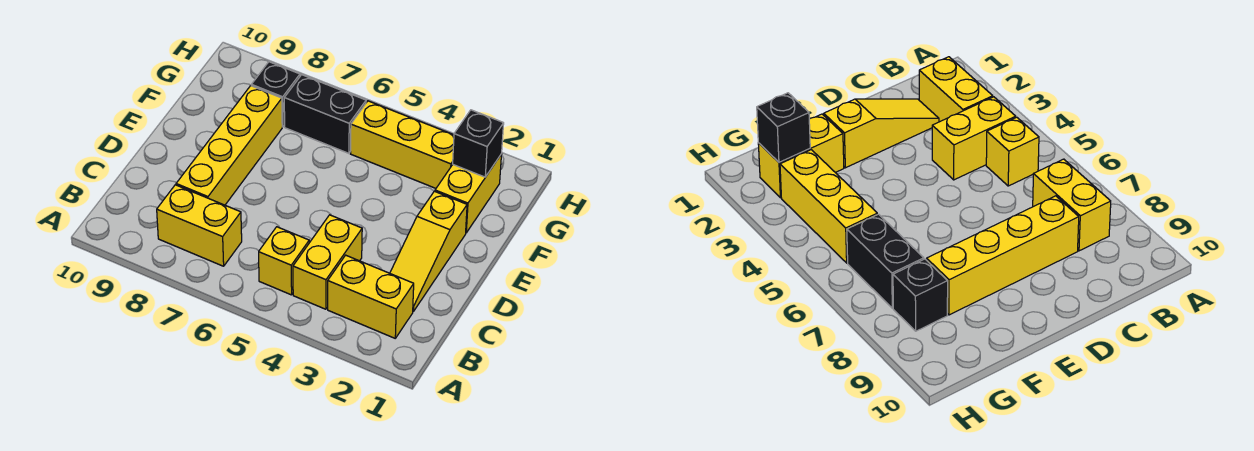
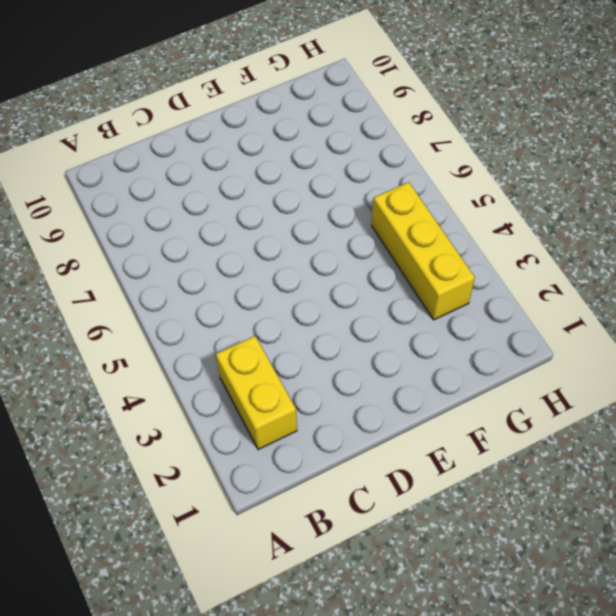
none -> yellow 1x2 brick [293,215,362,309]
none -> yellow 1x1 brick [259,227,309,295]

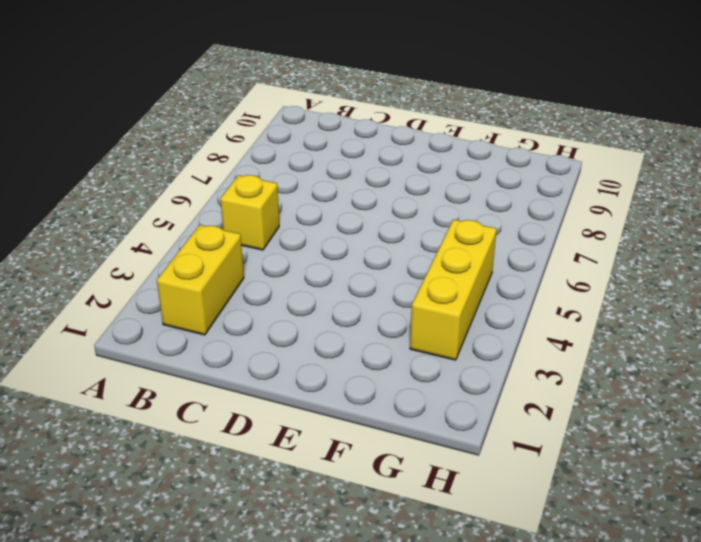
none -> yellow 1x2 brick [293,215,362,309]
none -> yellow 1x2 brick [157,185,242,266]

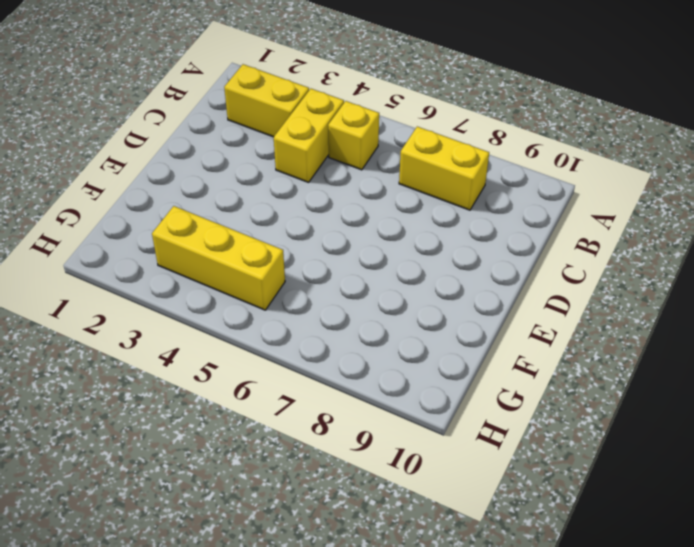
none -> yellow 1x3 slope [390,191,467,312]
none -> yellow 1x4 brick [176,86,282,205]

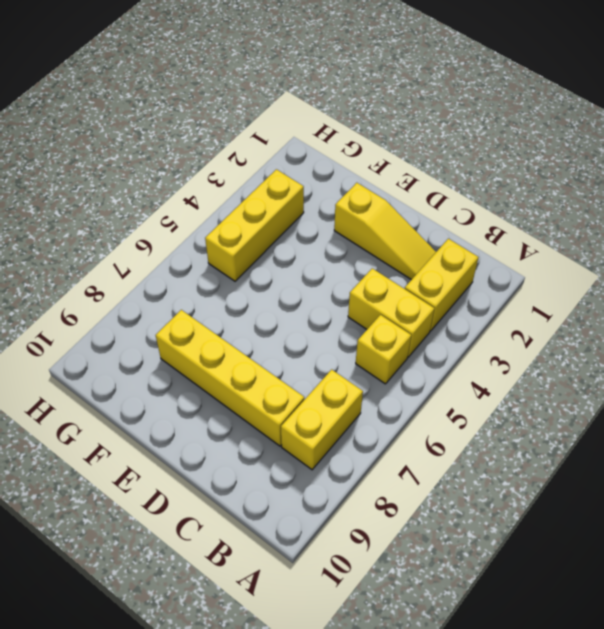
none -> yellow 1x2 brick [435,154,502,233]
none -> black 1x2 brick [284,75,366,153]

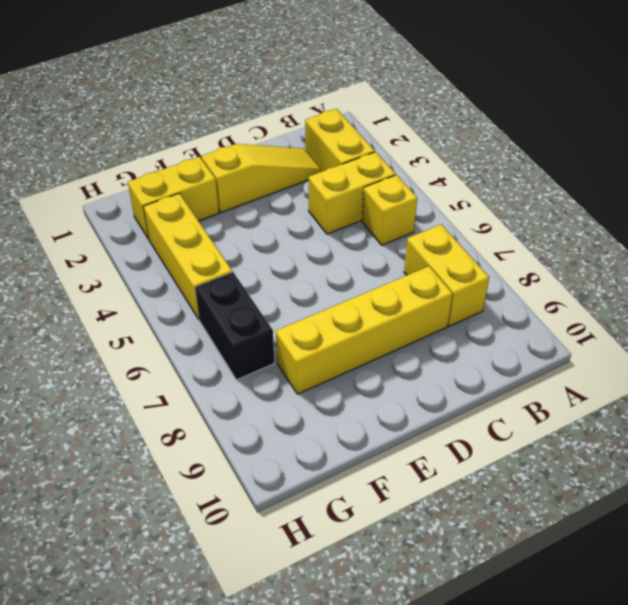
none -> black 1x1 brick [251,62,300,127]
none -> black 1x1 brick [453,110,504,177]

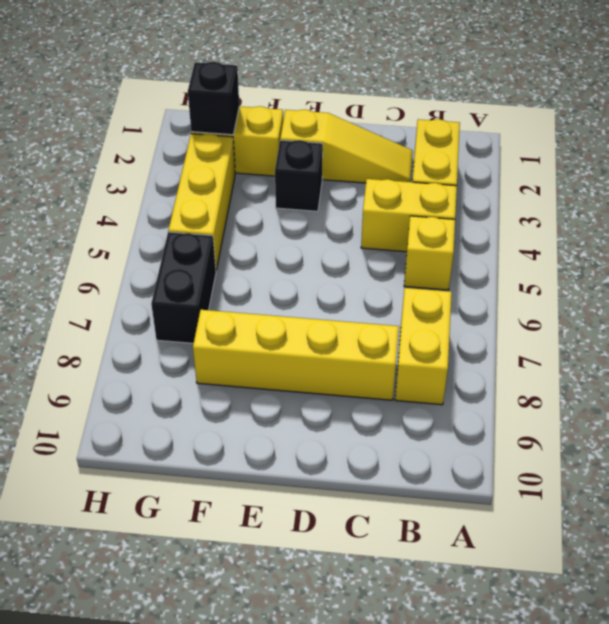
black 1x1 brick [275,140,323,211] -> black 1x1 brick moved to [251,62,300,127]

